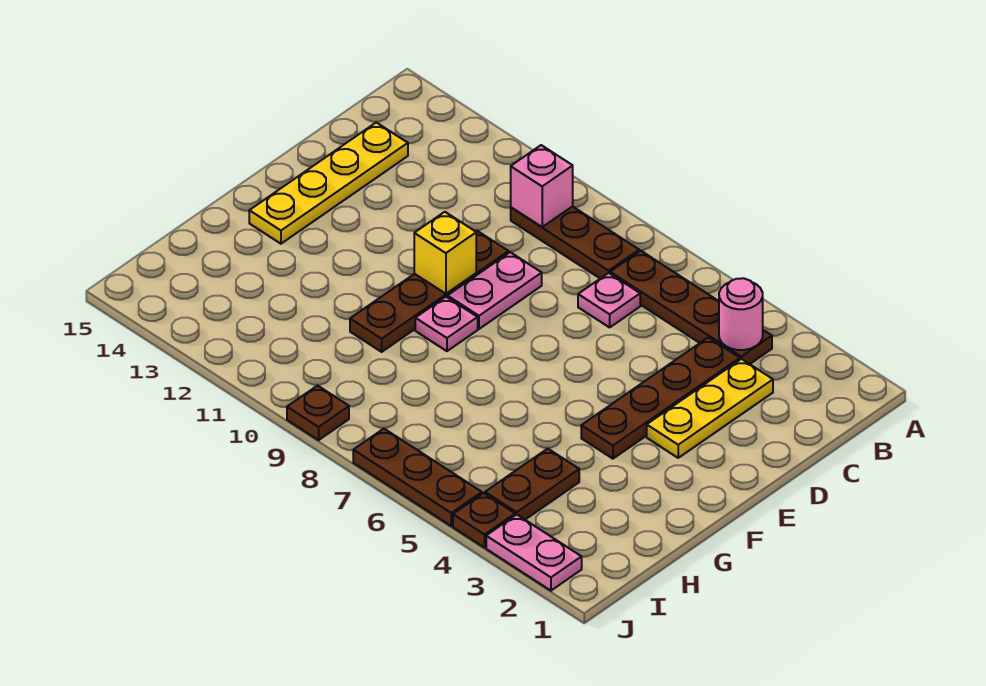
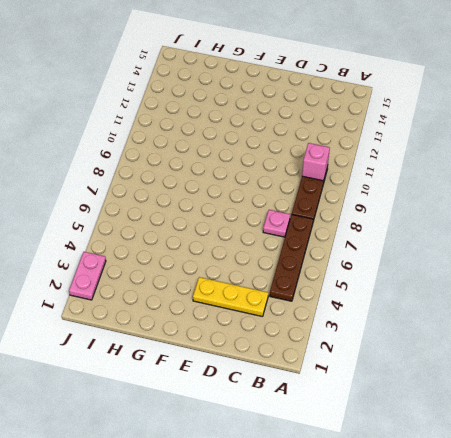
none -> brown 1x4 plate [581,337,740,459]
none -> yellow 1x4 plate [249,123,408,244]
none -> pink 1x2 plate [447,252,542,329]

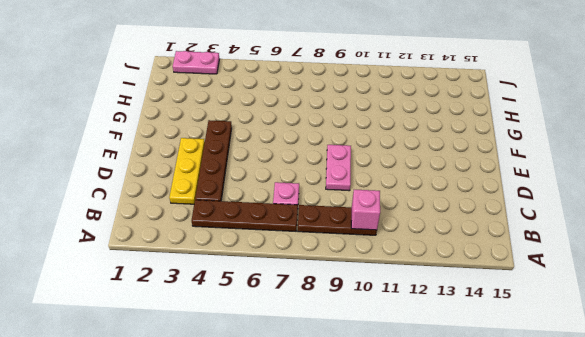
none -> yellow 1x4 plate [249,123,408,244]
none -> brown 1x4 plate [350,231,509,352]
none -> pink 1x1 plate [415,297,478,351]

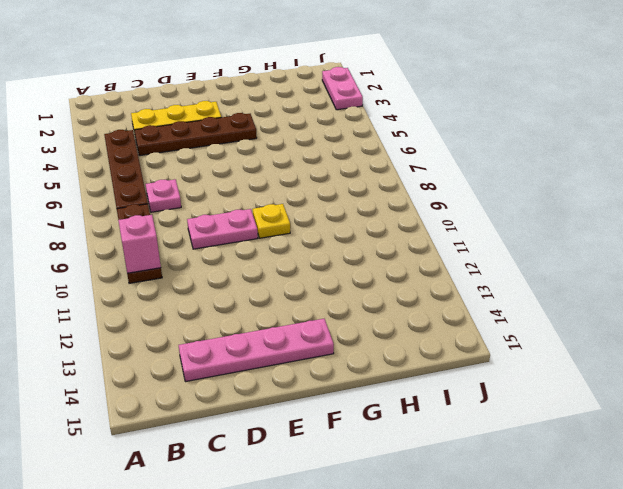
pink 1x4 plate [179,319,334,382] -> yellow 1x4 plate [249,123,408,244]
yellow 1x1 plate [253,204,290,238] -> pink 1x1 plate [415,297,478,351]
none -> brown 1x4 plate [350,231,509,352]
none -> brown 1x2 plate [485,449,579,520]
none -> brown 1x1 plate [453,493,515,548]

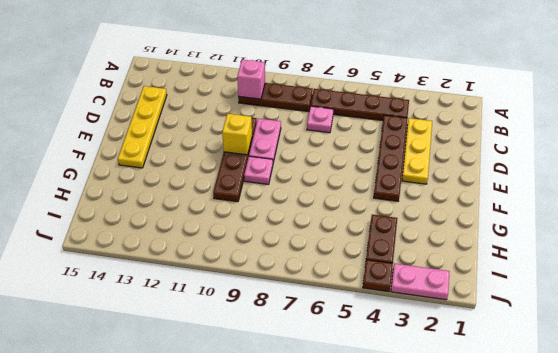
none -> brown 1x3 plate [353,429,482,526]
none -> brown 1x1 plate [287,386,349,440]
none -> pink 1x1 round brick [719,278,763,350]

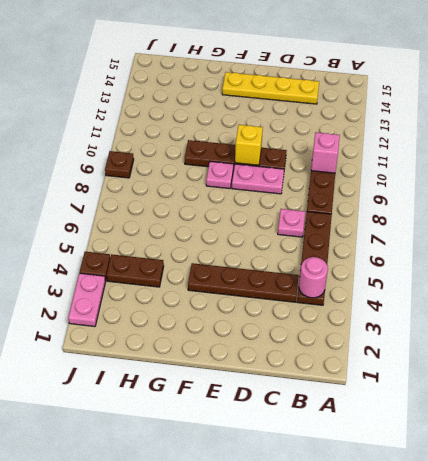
none -> yellow 1x3 plate [647,359,773,458]
none -> brown 1x3 plate [353,429,482,526]

